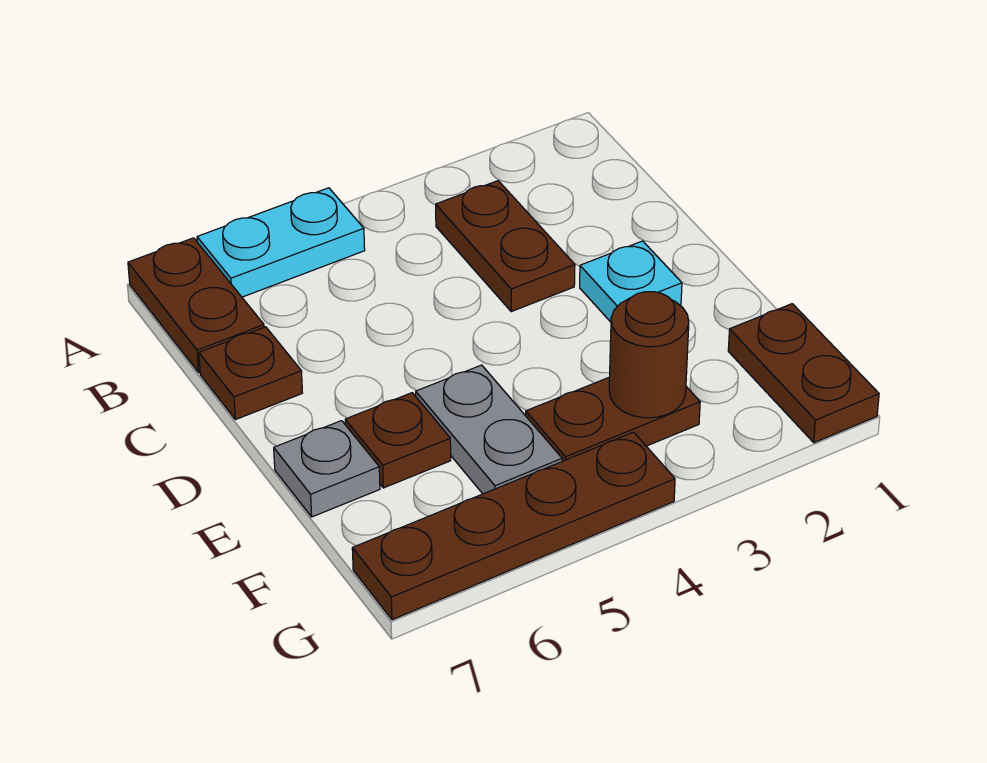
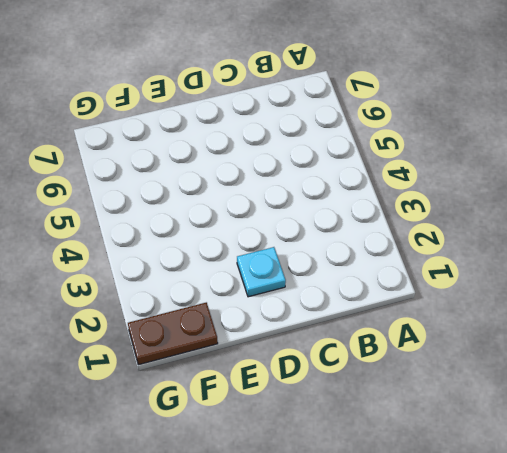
none -> cyan 1x2 plate [197,188,365,297]
none -> brown 1x2 plate [128,238,264,373]
none -> brown 1x2 plate [436,181,575,312]

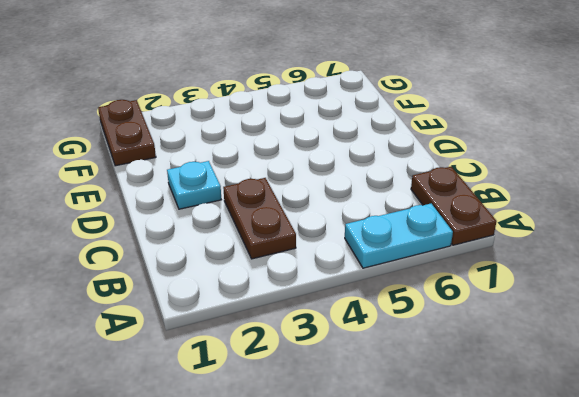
none -> brown 1x1 plate [199,327,302,420]
none -> grey 1x2 plate [416,365,562,494]
none -> brown 1x1 plate [345,393,451,488]

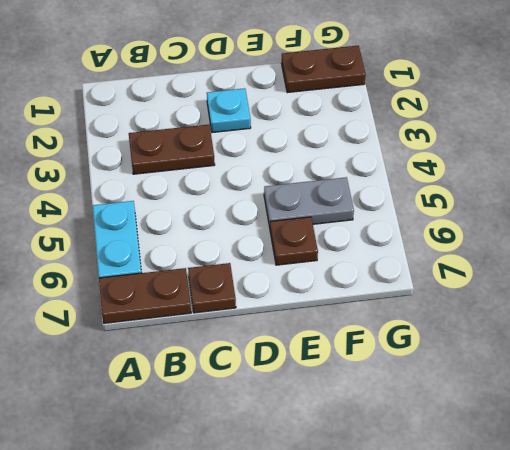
none -> grey 1x1 plate [274,421,380,517]
none -> brown 1x2 plate [526,377,700,461]
none -> brown 1x4 plate [352,432,675,620]

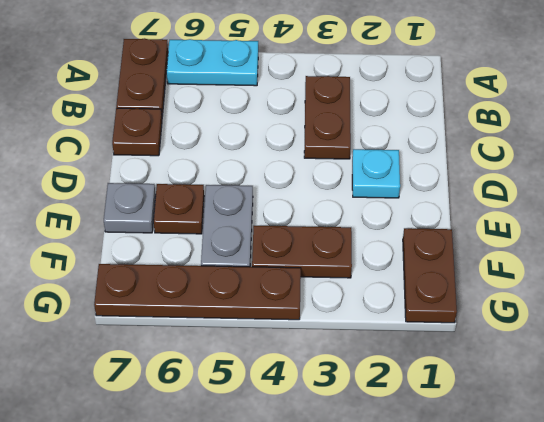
none -> brown 1x1 round brick [609,292,689,418]

